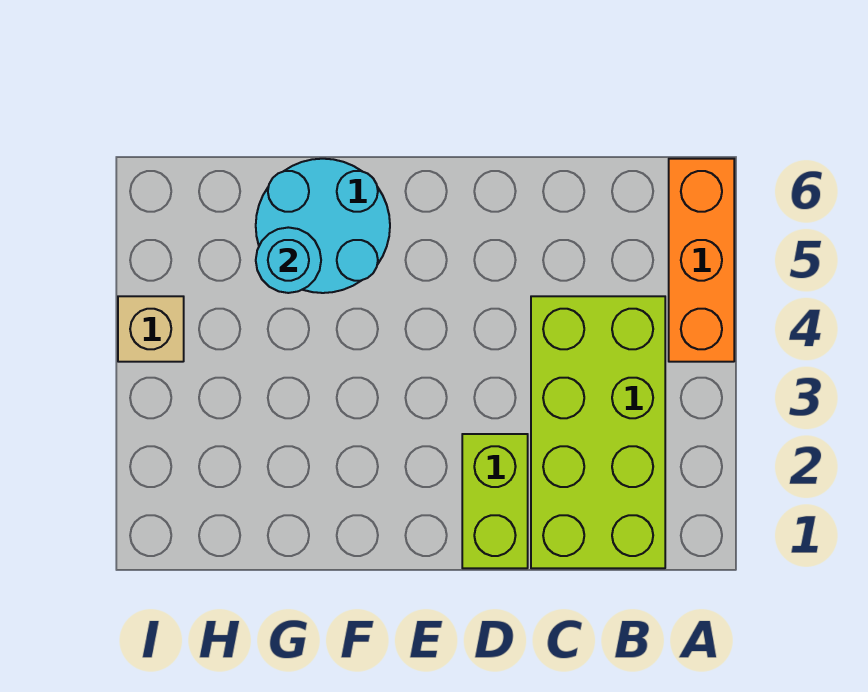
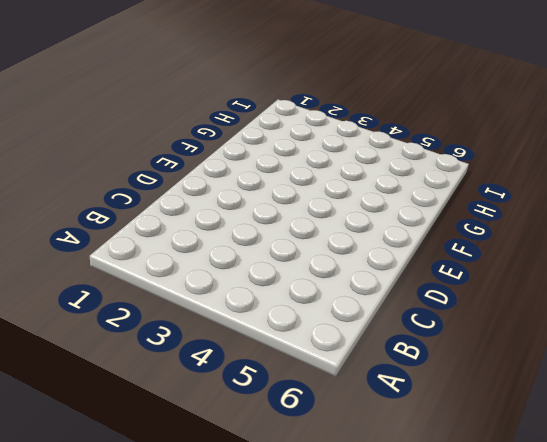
none -> orange 1x3 brick [669,159,734,362]
none -> lime 2x4 brick [531,296,665,568]

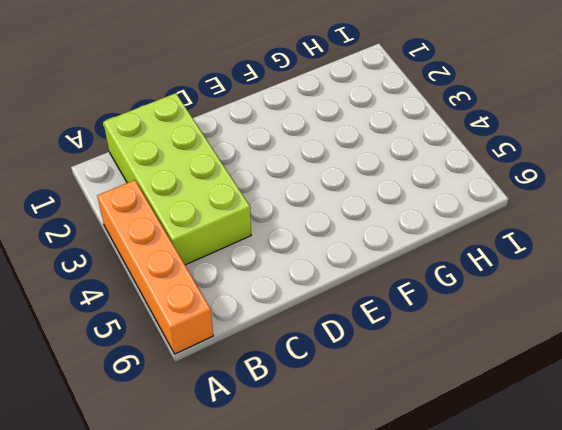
orange 1x4 brick [97,180,213,354] -> orange 1x3 brick [669,159,734,362]
none -> lime 1x2 brick [462,434,528,568]
none -> cyan 2x2 round brick [256,159,390,293]

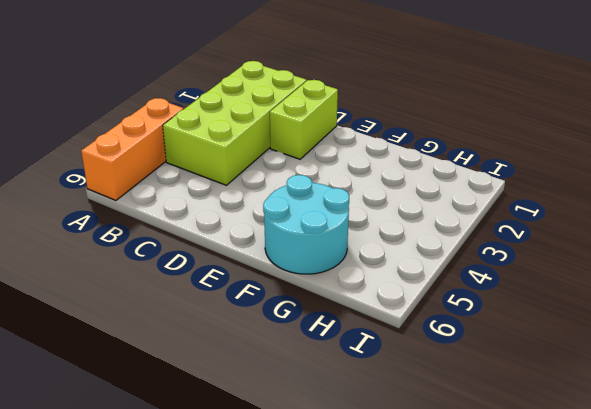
none -> tan 1x1 brick [118,296,184,362]
none -> cyan 1x1 round brick [256,227,321,293]

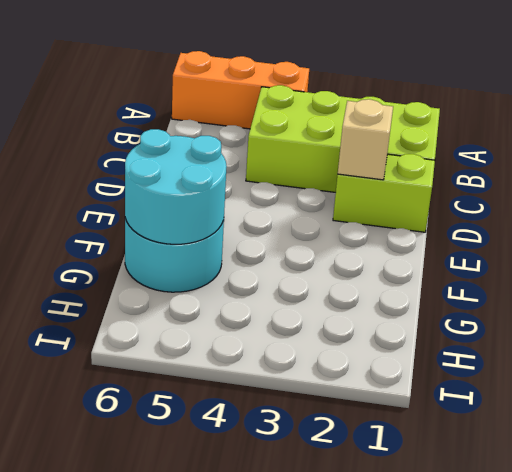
tan 1x1 brick [338,99,393,180] -> tan 1x1 brick moved to [118,296,184,362]
cyan 2x2 round brick [125,129,227,244] -> cyan 1x1 round brick [256,227,321,293]

